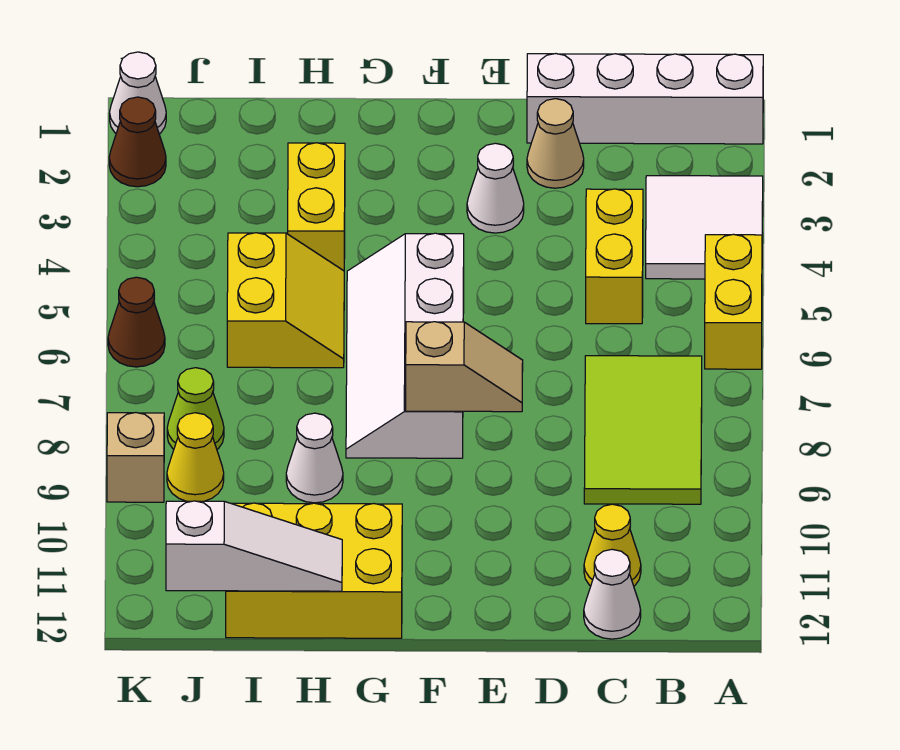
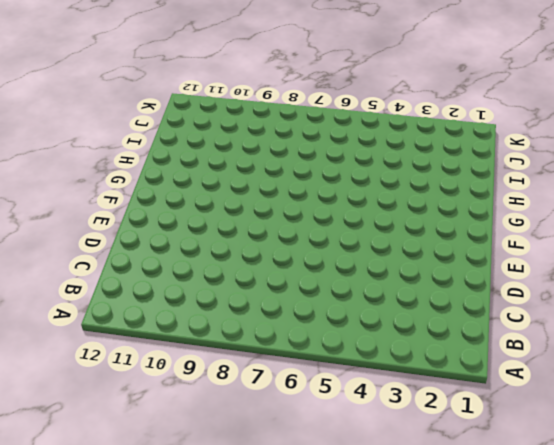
none -> white 1x4 brick [527,54,763,144]
none -> white 2x2 tile [646,176,763,279]
none -> yellow 1x2 brick [705,234,762,369]

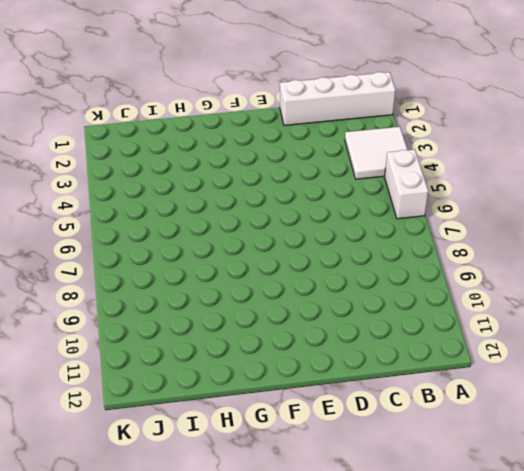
white 1x2 brick [385,150,428,219] -> yellow 1x2 brick [705,234,762,369]
none -> lime 2x3 tile [584,356,702,504]
none -> yellow 1x2 brick [586,189,643,324]
none -> yellow 1x1 cone [584,504,641,586]

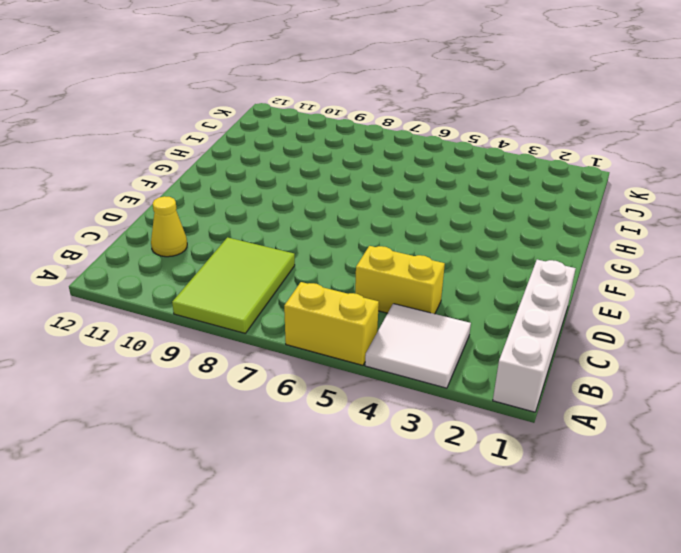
lime 2x3 tile [172,237,295,333] -> lime 2x3 tile turned to [584,356,702,504]
none -> white 1x1 cone [584,549,641,639]
none -> tan 1x1 cone [527,99,584,188]
none -> white 1x1 cone [467,143,524,233]

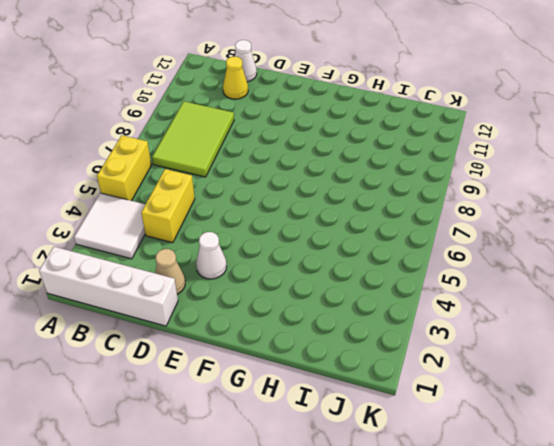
none -> white 2x4 slope [346,233,464,458]
none -> yellow 2x3 brick [226,503,402,638]
none -> yellow 1x2 brick [288,143,345,271]

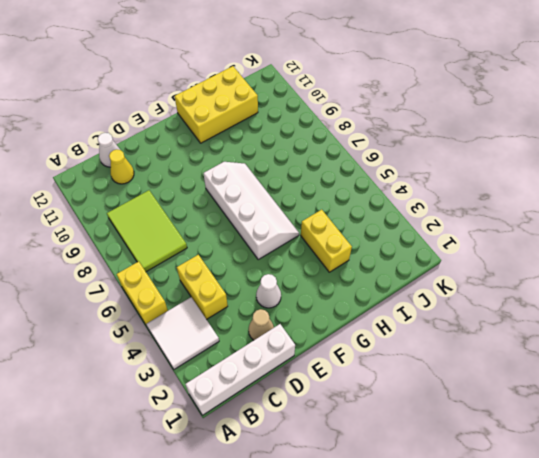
none -> yellow 2x2 slope [227,233,344,368]
none -> white 1x1 cone [286,413,343,503]
none -> lime 1x1 cone [167,368,224,449]

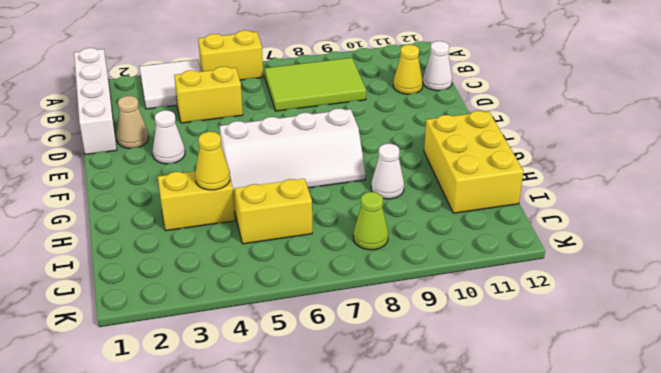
yellow 1x1 cone [195,132,230,190] -> yellow 1x1 cone moved to [167,413,224,501]
none -> white 1x1 cone [110,52,166,134]
none -> brown 1x1 cone [109,97,166,187]
none -> brown 1x1 cone [108,277,165,367]

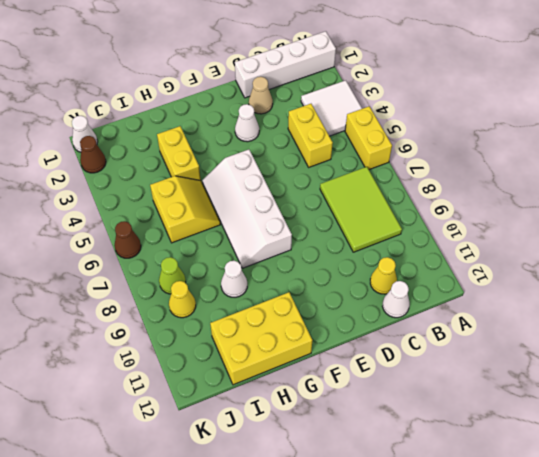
none -> tan 1x1 brick [107,413,164,502]
none -> tan 1x2 slope [406,322,523,412]
none -> white 1x3 slope [166,501,342,591]

